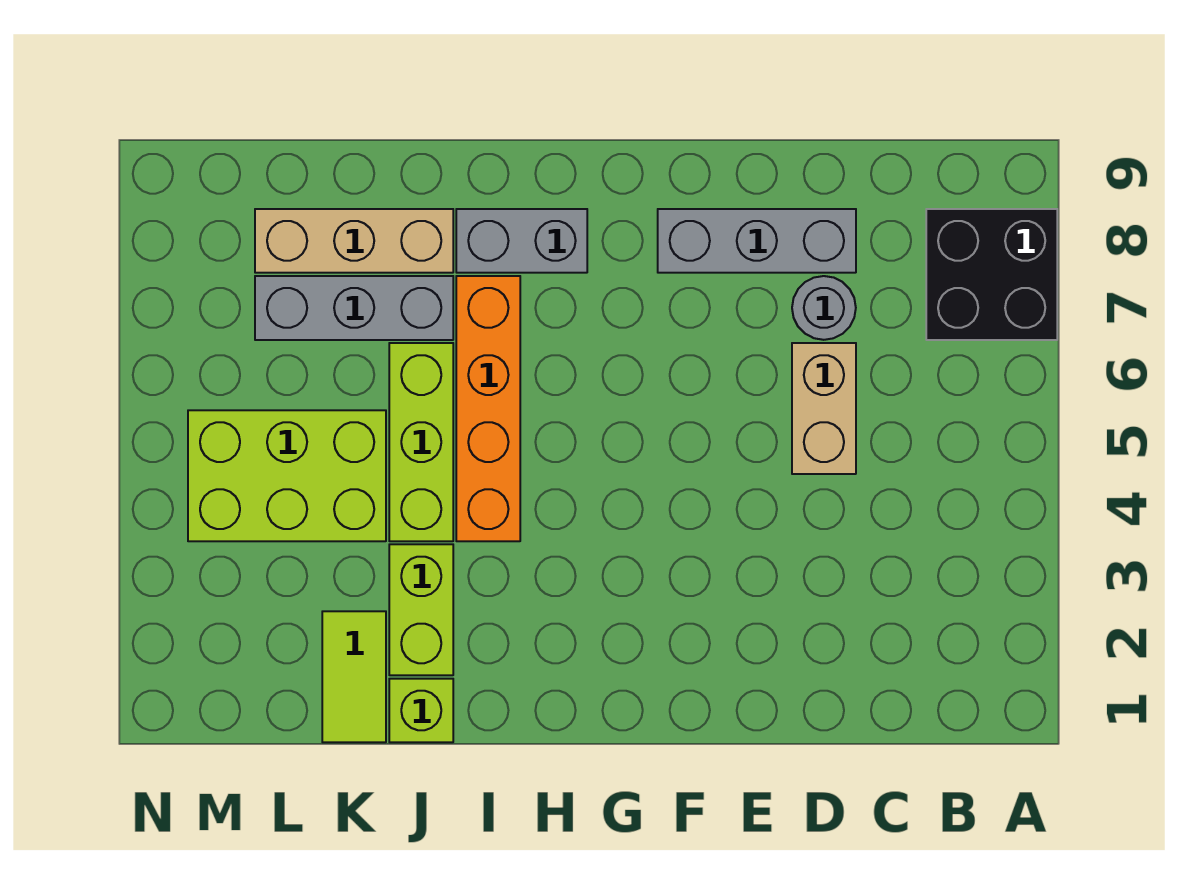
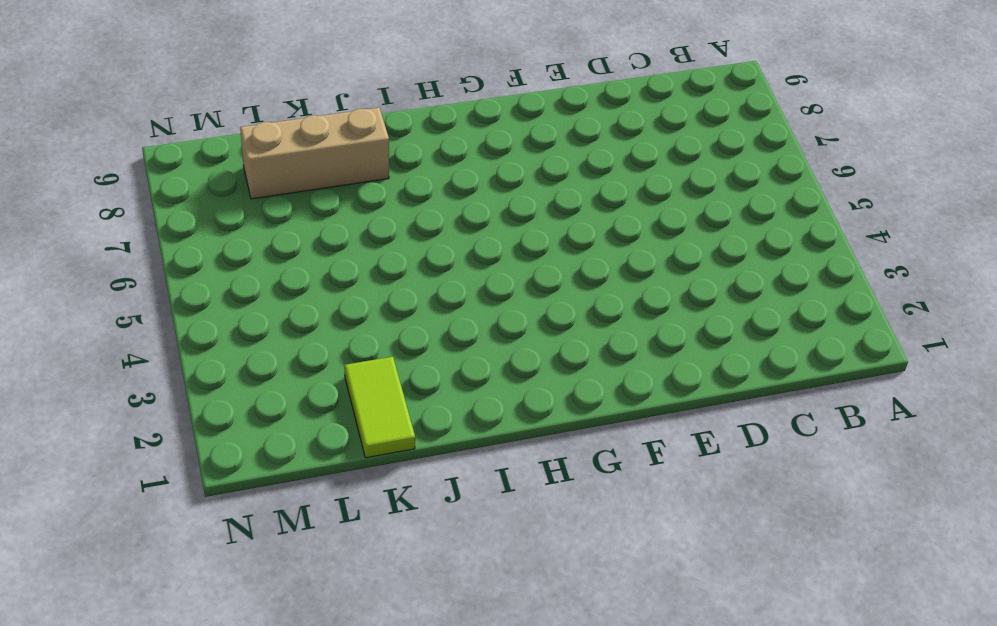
none -> black 2x2 brick [926,209,1057,340]
none -> tan 1x2 brick [792,343,856,474]
none -> grey 1x1 round brick [792,276,856,340]

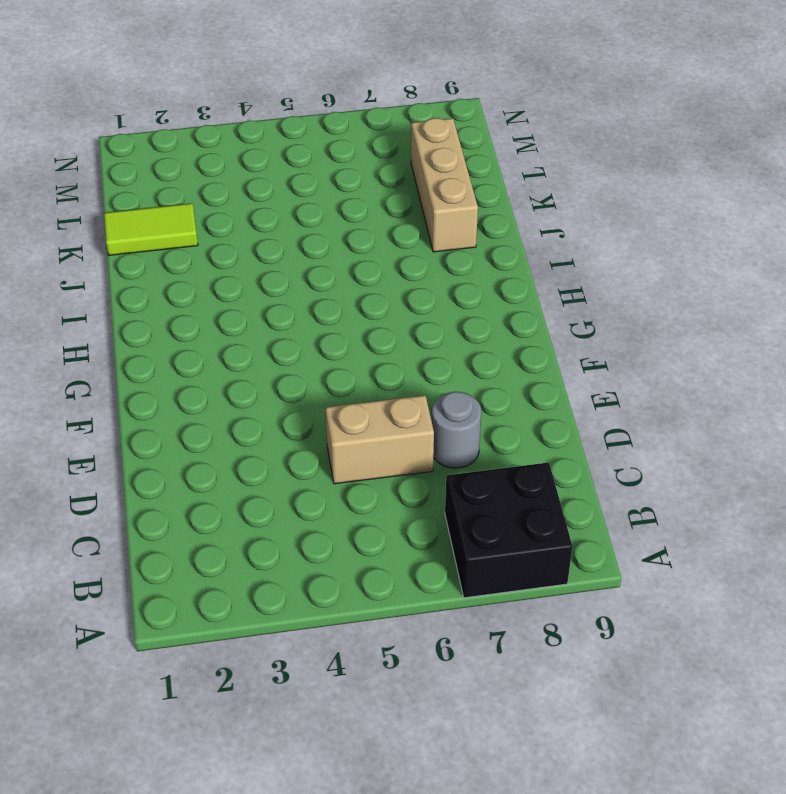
none -> grey 1x3 brick [658,209,856,273]
none -> grey 1x2 brick [456,209,587,273]
none -> orange 1x4 brick [456,276,520,541]

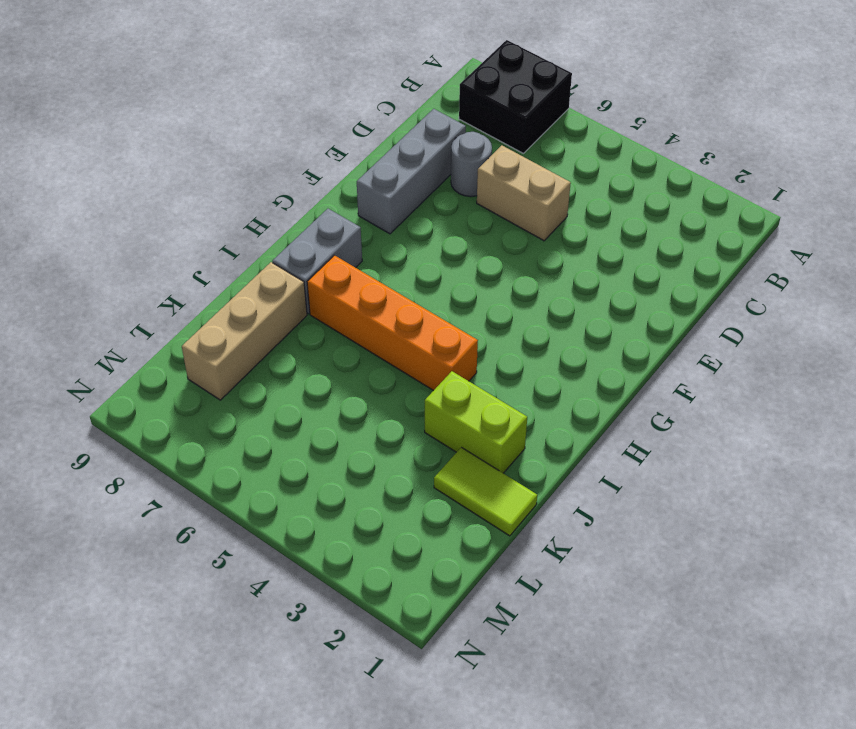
none -> lime 1x1 brick [389,679,453,742]
none -> lime 1x3 brick [389,343,453,541]
none -> grey 1x3 brick [255,276,453,340]

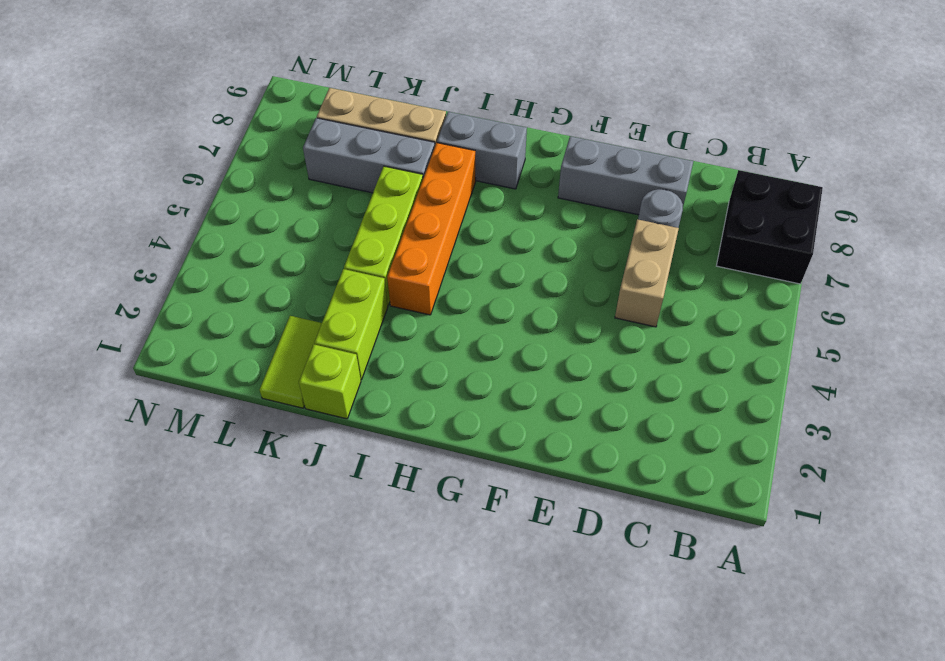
none -> lime 2x3 brick [188,410,386,541]

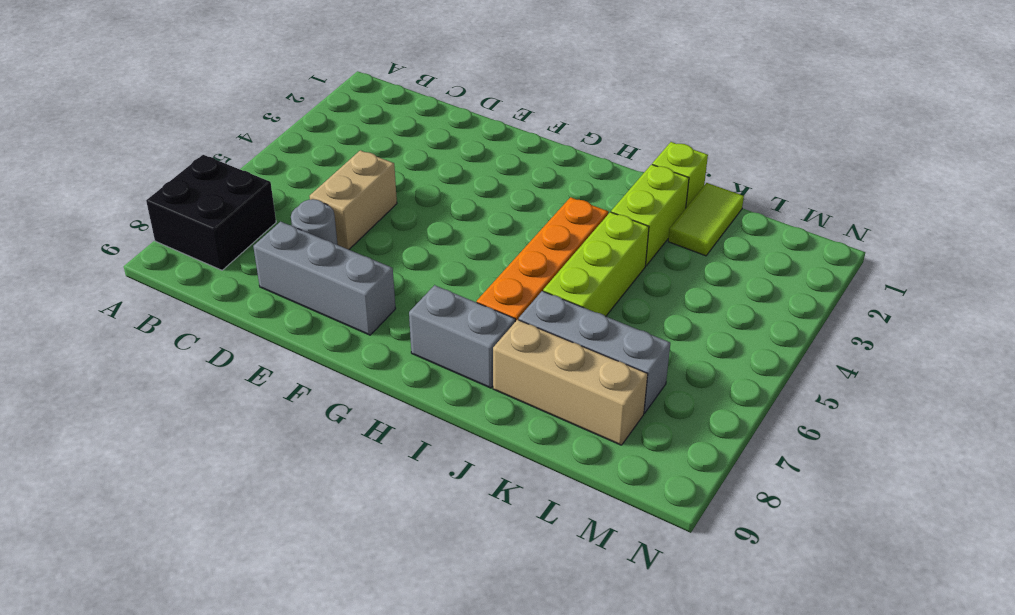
none -> lime 2x3 brick [188,410,386,541]

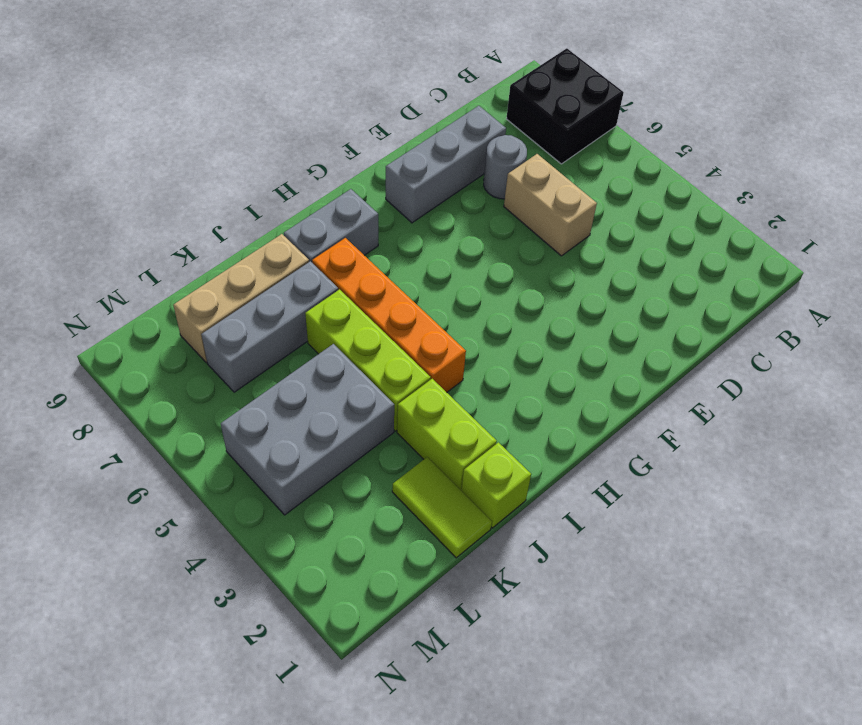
grey 2x3 brick [221,344,394,515] -> lime 2x3 brick [188,410,386,541]

